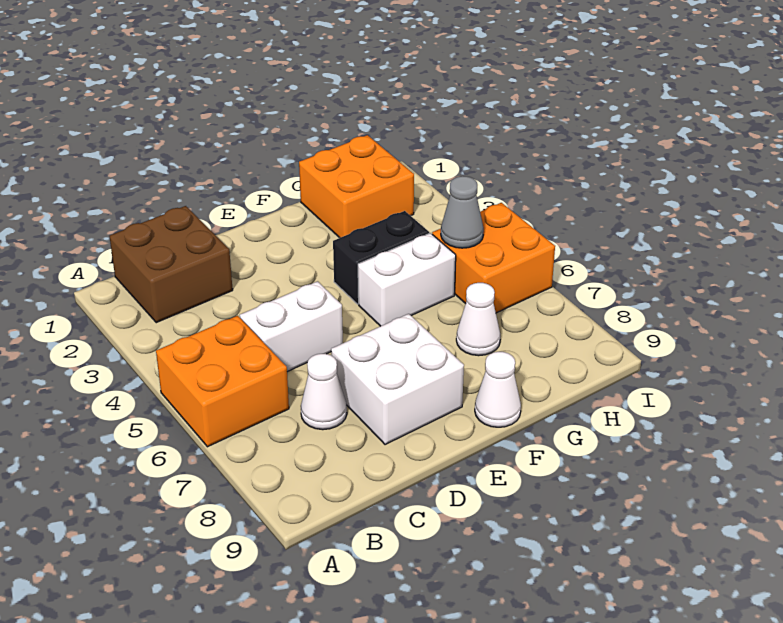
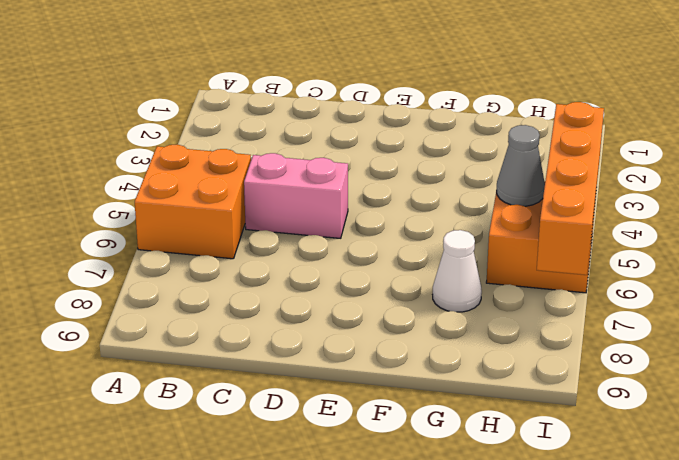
pink 1x2 brick [244,153,348,238] -> white 1x2 brick [240,281,343,372]
orange 1x4 brick [537,102,604,275] -> none
none -> brown 2x2 brick [109,206,233,323]
none -> white 1x1 cone [301,354,347,430]
none -> white 2x2 brick [331,314,464,445]

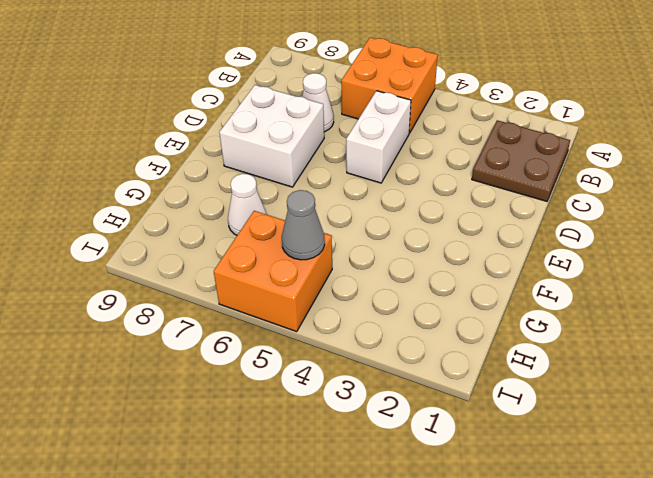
brown 2x2 plate [472,120,570,201] -> brown 2x2 brick [109,206,233,323]
none -> black 1x2 brick [333,211,429,304]
none -> white 1x2 brick [358,233,456,326]
none -> white 1x1 cone [475,352,521,427]

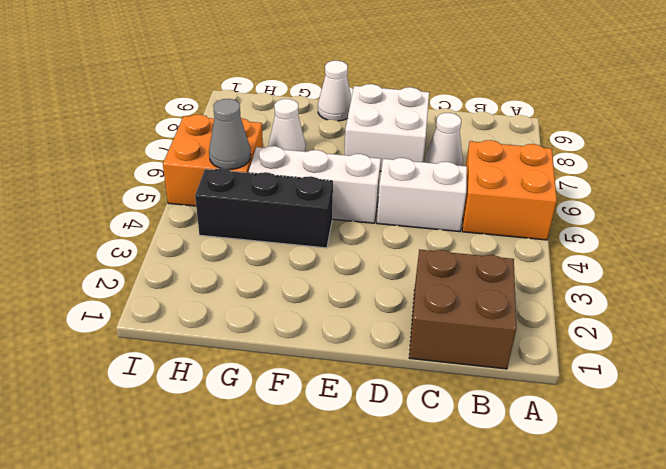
white 1x3 brick [248,146,381,223] -> white 1x2 brick [358,233,456,326]
black 1x3 brick [195,168,333,248] -> black 1x2 brick [333,211,429,304]
none -> orange 2x2 brick [299,135,414,238]

